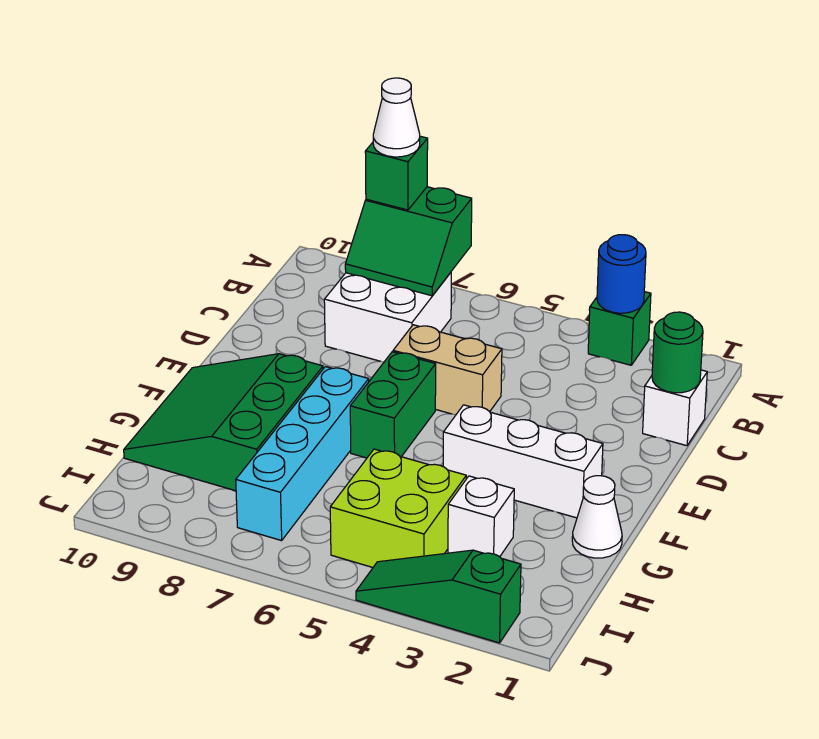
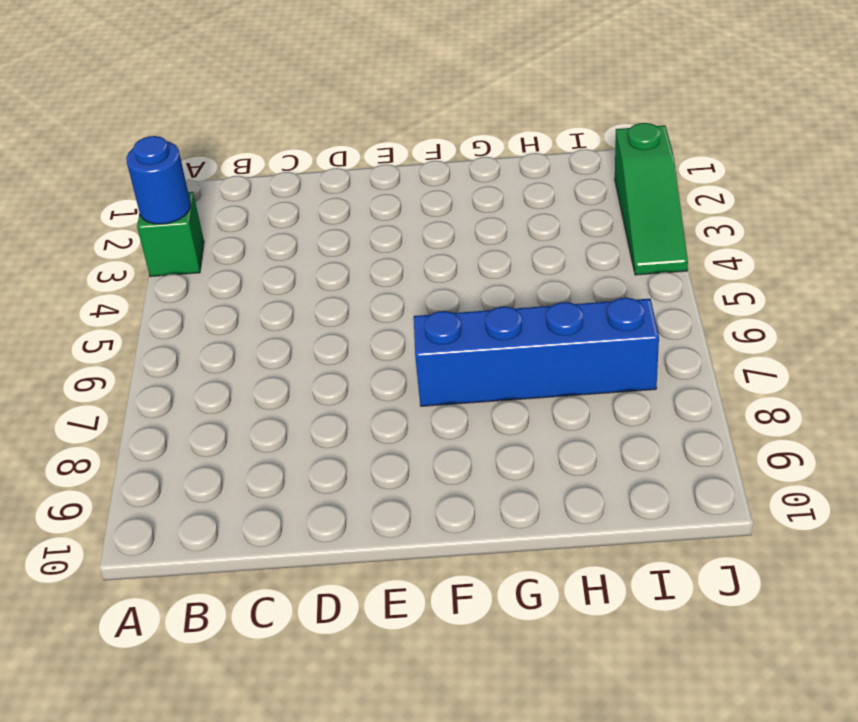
blue 1x4 brick [414,298,659,406] -> cyan 1x4 brick [236,367,369,541]
none -> white 2x2 brick [324,273,451,362]
none -> white 1x1 brick [643,370,707,446]
none -> tan 1x2 brick [393,325,502,415]

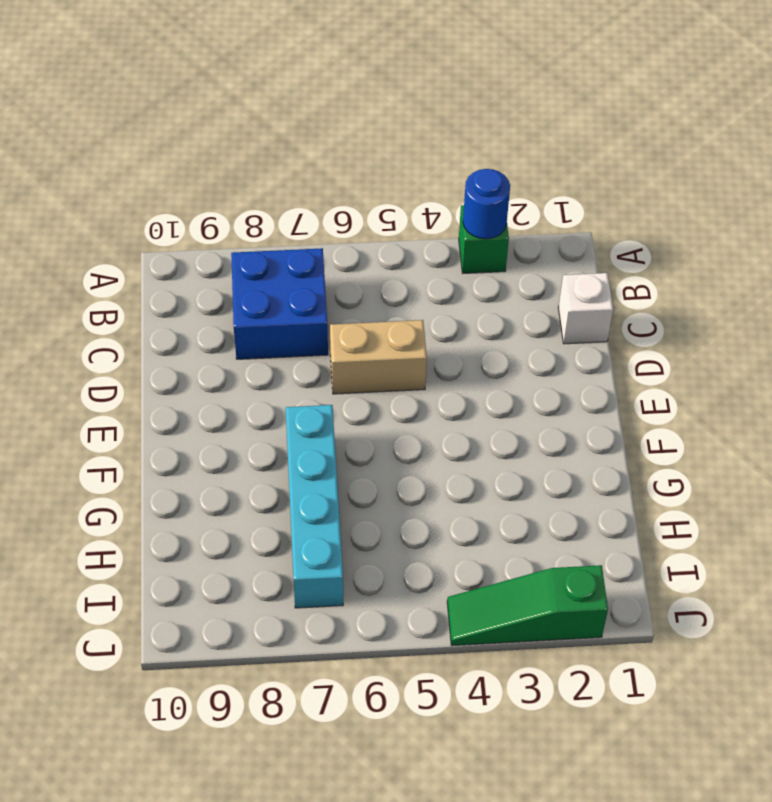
blue 2x2 brick [231,248,328,359] -> white 2x2 brick [324,273,451,362]
none -> green 1x2 brick [350,352,436,458]
none -> white 1x3 brick [443,405,603,518]
none -> green 3x3 slope [124,354,323,491]

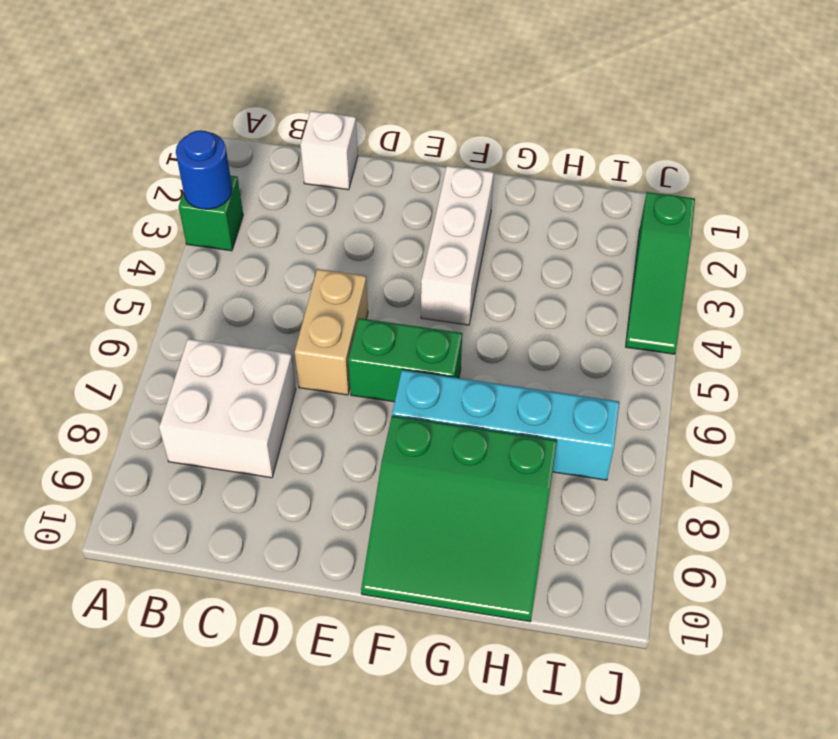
none -> white 1x1 cone [572,476,622,558]
none -> white 1x1 brick [448,476,514,557]
none -> lime 2x2 brick [330,449,466,567]

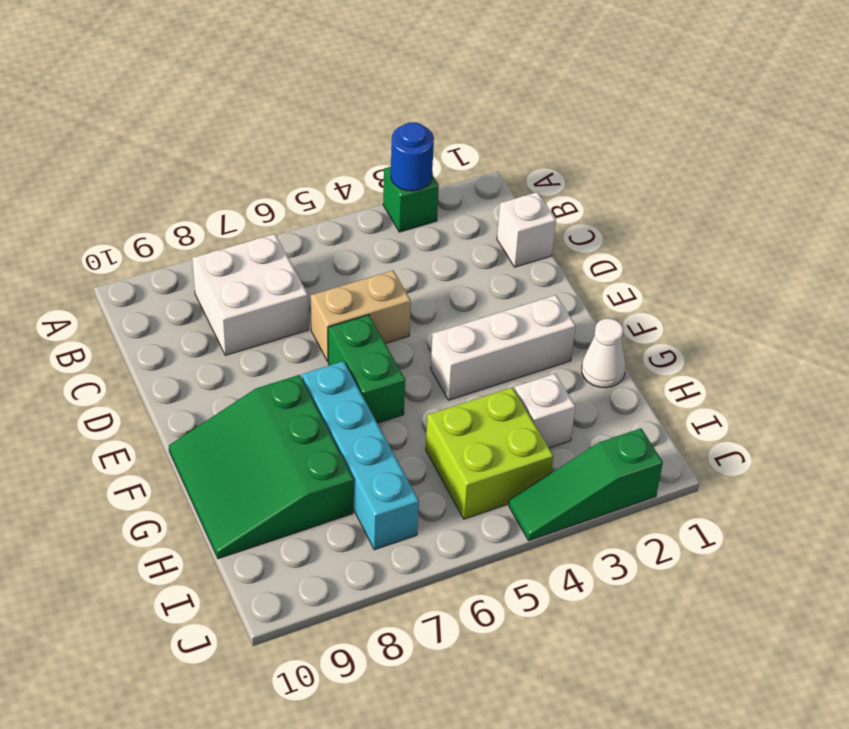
none -> green 2x2 slope [345,187,472,296]
none -> green 1x1 round brick [652,312,703,393]
none -> green 1x1 brick [365,136,428,210]

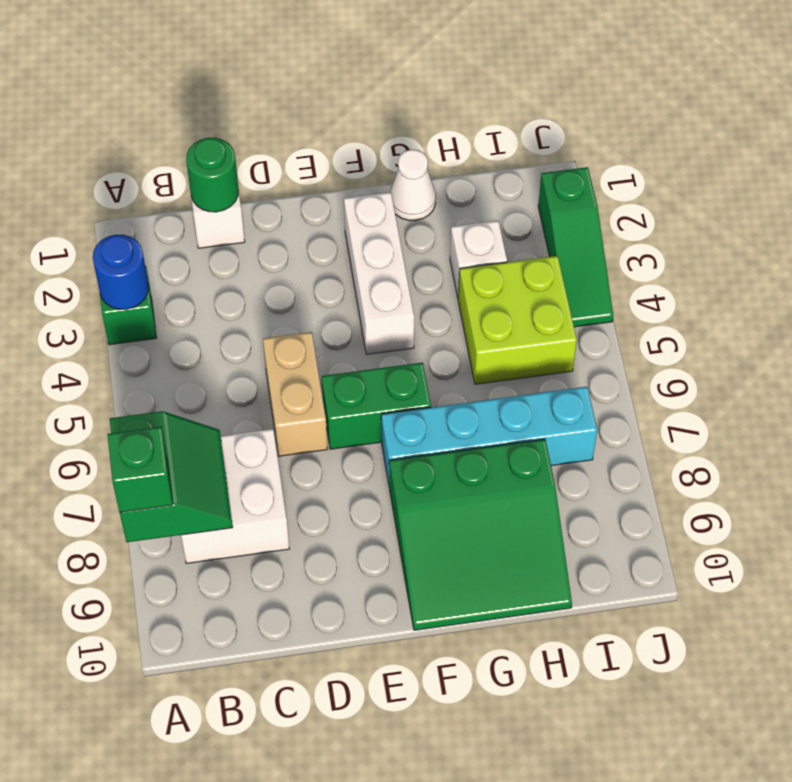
none -> white 1x1 cone [373,78,420,157]

